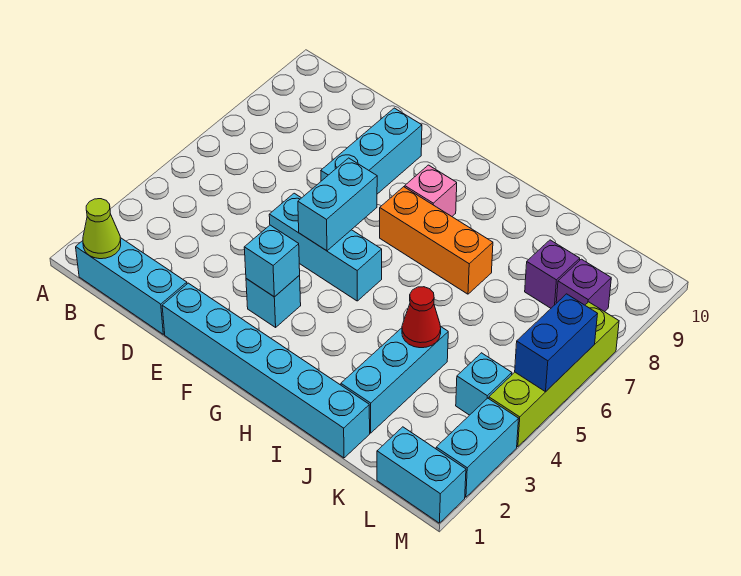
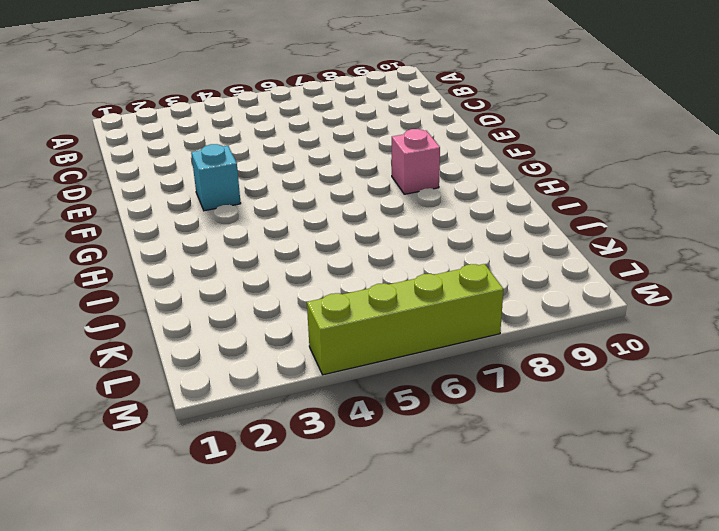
none -> cyan 1x3 brick [76,238,187,334]
none -> cyan 1x6 brick [162,283,370,458]
none -> cyan 1x3 brick [269,193,382,301]

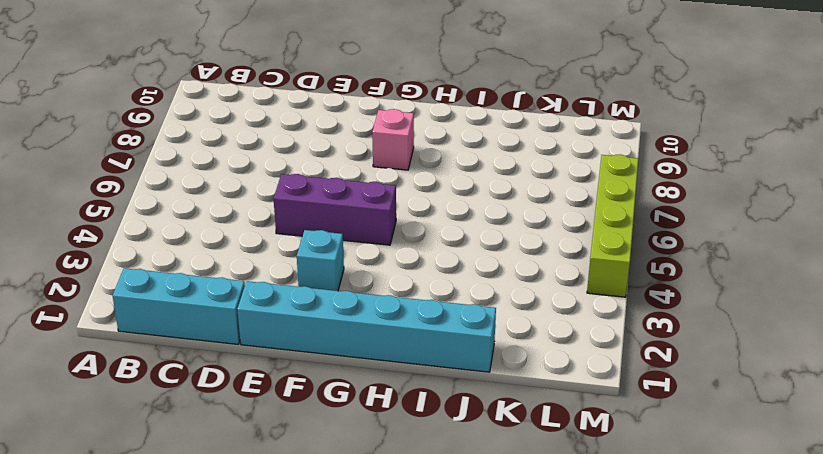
purple 1x3 brick [274,174,396,245] -> cyan 1x3 brick [269,193,382,301]
none -> cyan 1x3 brick [321,108,422,194]
none -> orange 1x3 brick [380,187,493,294]
none -> cyan 1x3 brick [341,326,448,433]

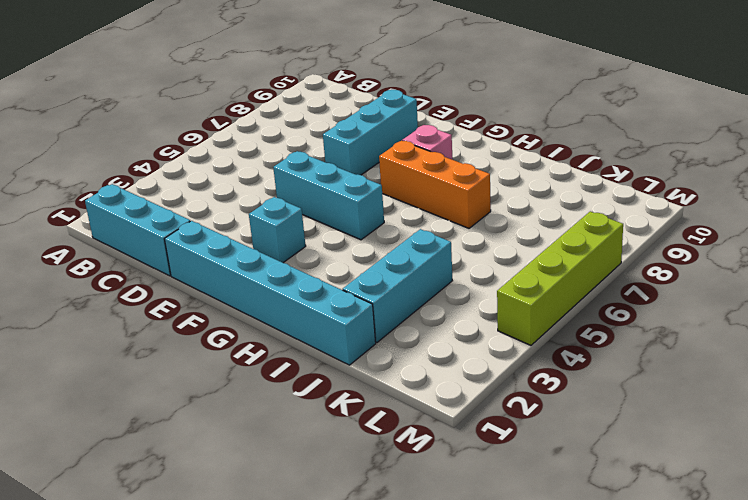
none -> purple 1x1 brick [525,240,580,308]
none -> cyan 1x2 brick [377,427,466,523]
none -> cyan 1x1 brick [456,353,512,415]

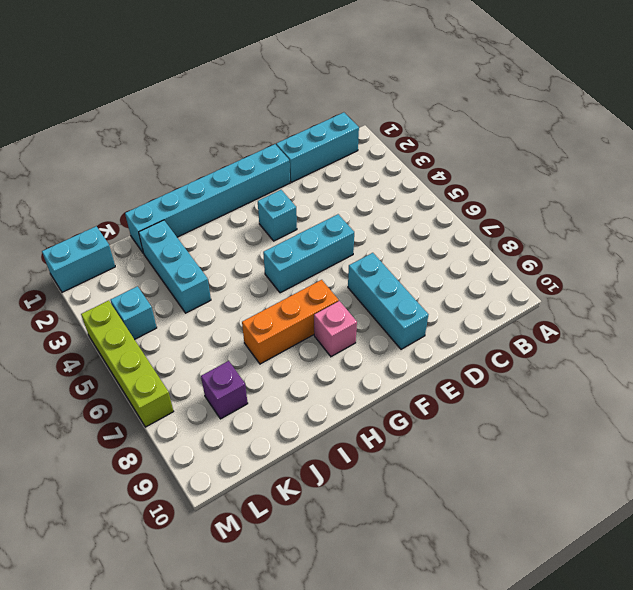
none -> purple 1x1 brick [556,259,611,312]
none -> cyan 1x2 brick [436,398,519,497]
none -> lime 1x1 cone [83,199,121,259]

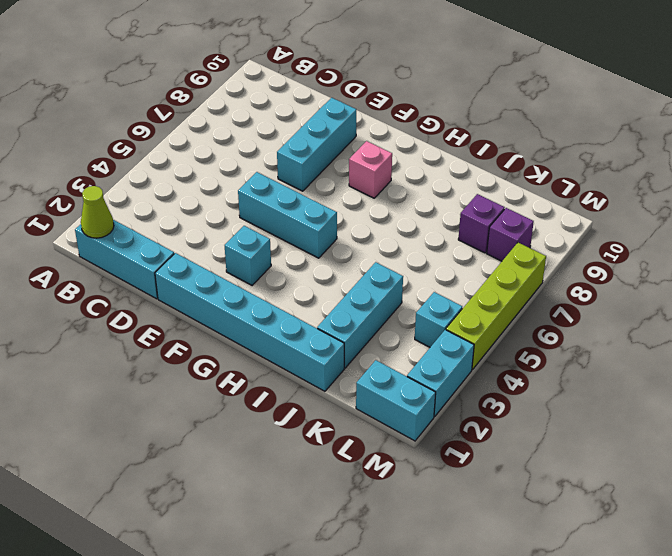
none -> orange 1x3 brick [380,187,493,294]
none -> cyan 1x1 brick [244,225,300,297]
none -> cyan 1x2 brick [298,158,377,251]

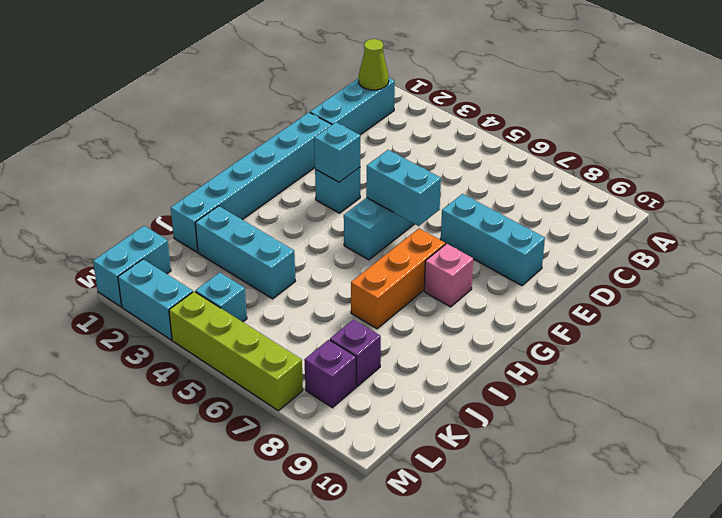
none -> red 1x1 cone [402,287,441,348]
none -> blue 1x2 brick [515,294,597,392]

